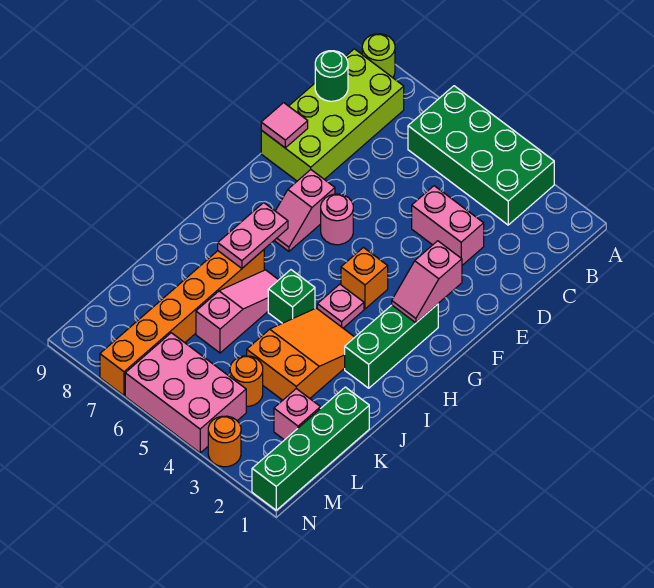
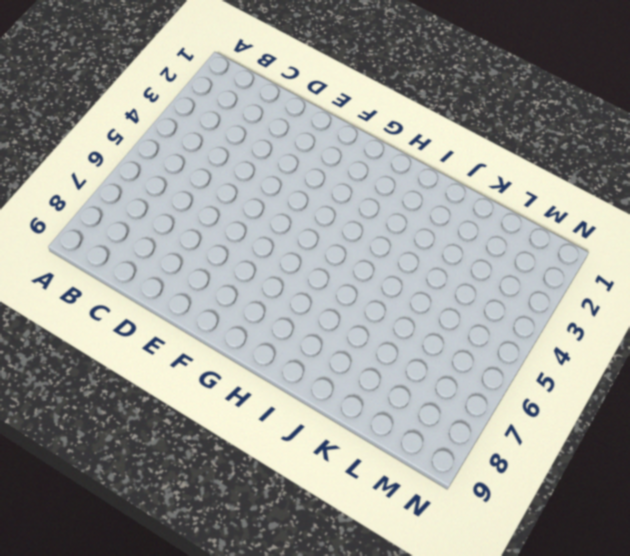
none -> green 2x4 brick [408,86,554,225]
none -> lime 1x1 round brick [362,34,395,78]
none -> lime 2x4 brick [261,49,404,181]

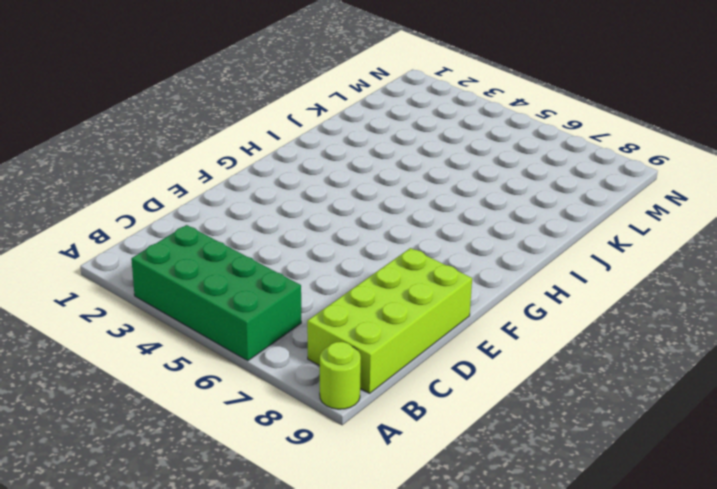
none -> pink 1x2 brick [412,186,484,265]
none -> pink 1x1 round brick [321,194,353,245]
none -> pink 1x2 slope [274,170,335,251]

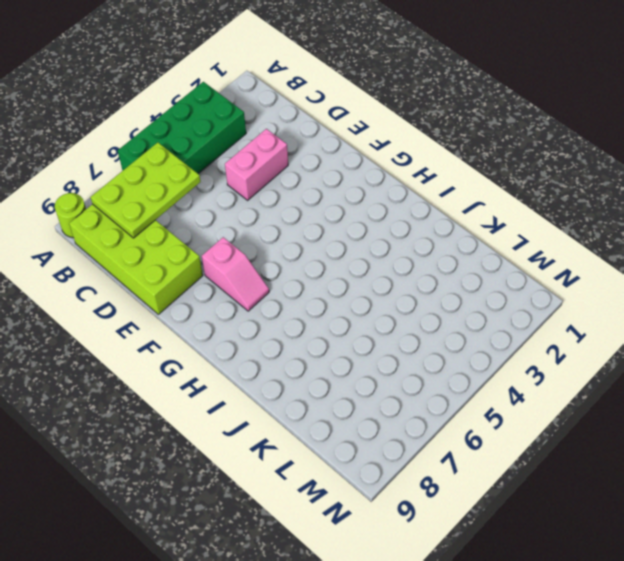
lime 2x3 plate [90,143,201,238] -> none
none -> pink 1x1 round brick [321,194,353,245]
none -> green 1x3 brick [345,304,438,388]
none -> orange 1x1 brick [341,247,388,309]

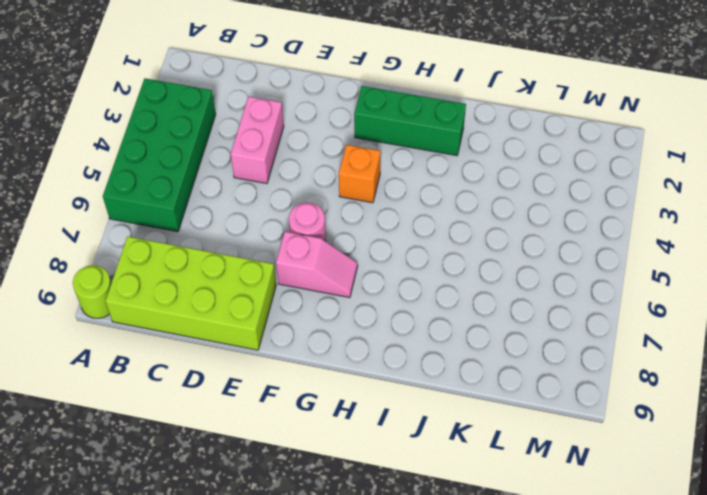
none -> pink 1x1 plate [317,284,364,328]
none -> orange 2x3 slope [247,308,355,400]
none -> green 1x1 brick [268,270,315,323]

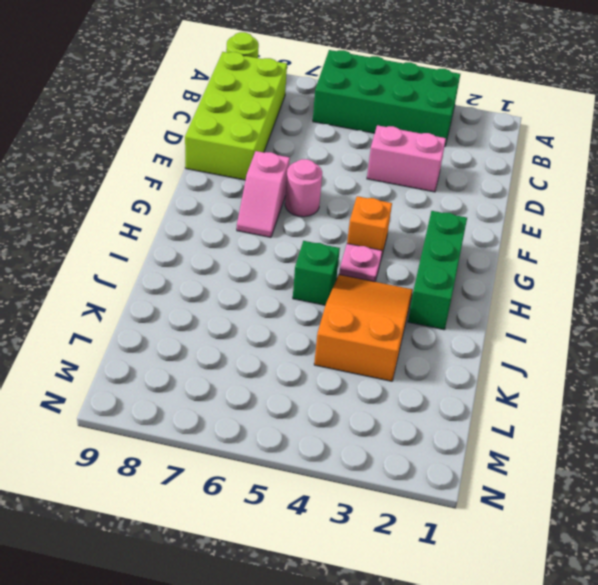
none -> pink 1x3 slope [196,270,278,353]
none -> orange 1x6 brick [100,250,264,396]
none -> green 1x4 brick [252,387,369,510]

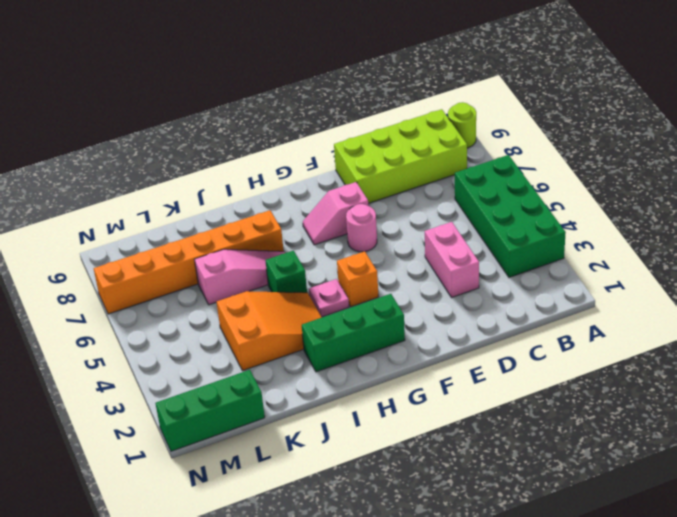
green 1x3 brick [155,370,265,451] -> green 1x4 brick [252,387,369,510]
none -> pink 1x1 brick [274,389,320,440]
none -> orange 1x1 round brick [230,356,263,406]
none -> pink 2x3 brick [125,333,246,453]

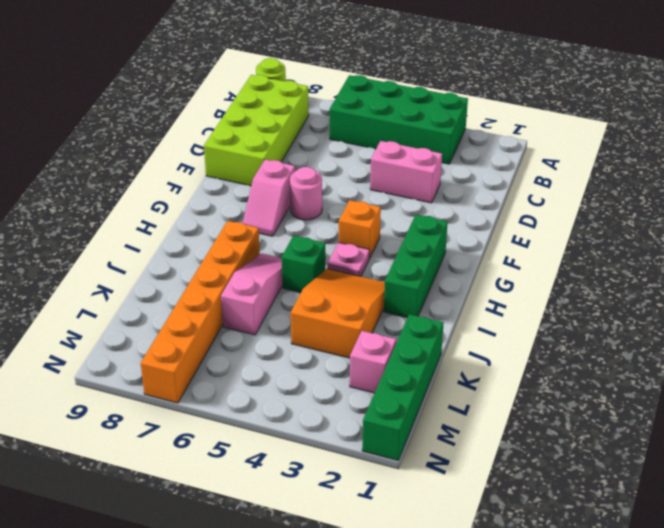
none -> orange 1x1 round brick [230,356,263,406]
none -> pink 2x3 brick [125,333,246,453]
none -> orange 1x1 round brick [208,416,241,467]

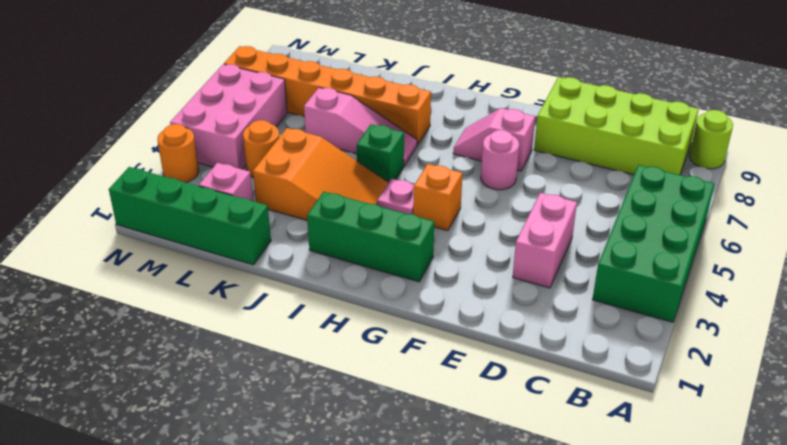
none -> green 1x1 round brick [315,51,348,101]
none -> pink 1x1 tile [261,103,308,148]
none -> pink 1x2 slope [392,241,462,323]

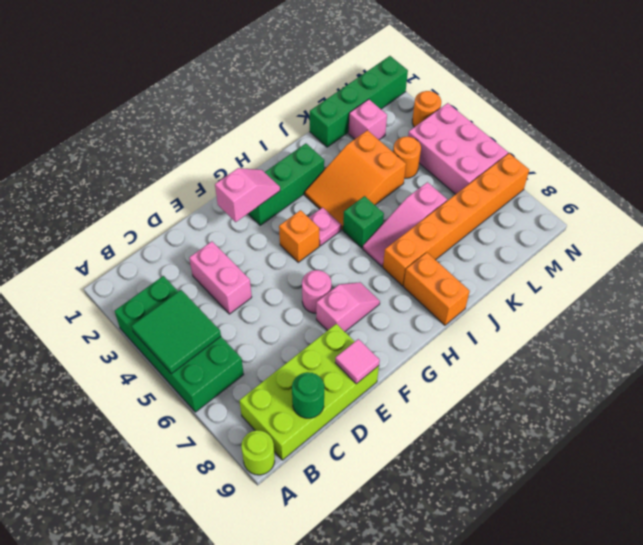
green 2x2 tile [132,290,221,374] -> none
orange 1x2 brick [404,253,470,325] -> none
none -> pink 1x2 plate [218,203,288,268]

